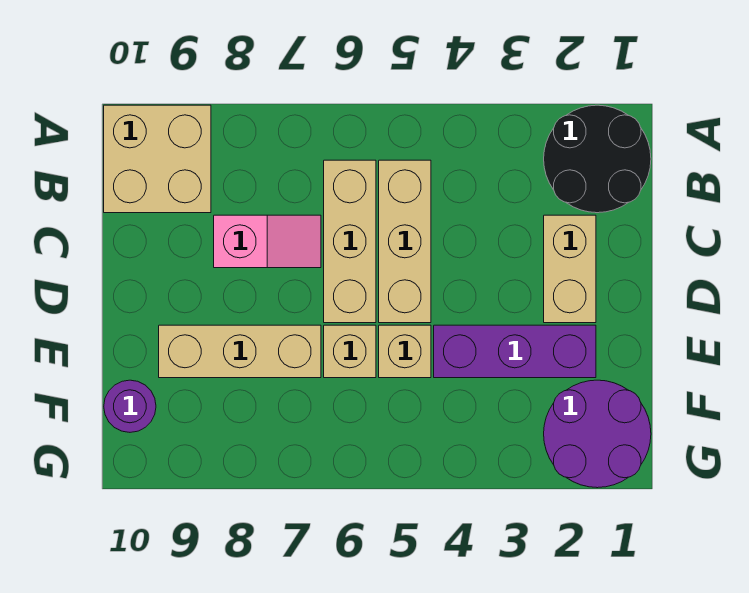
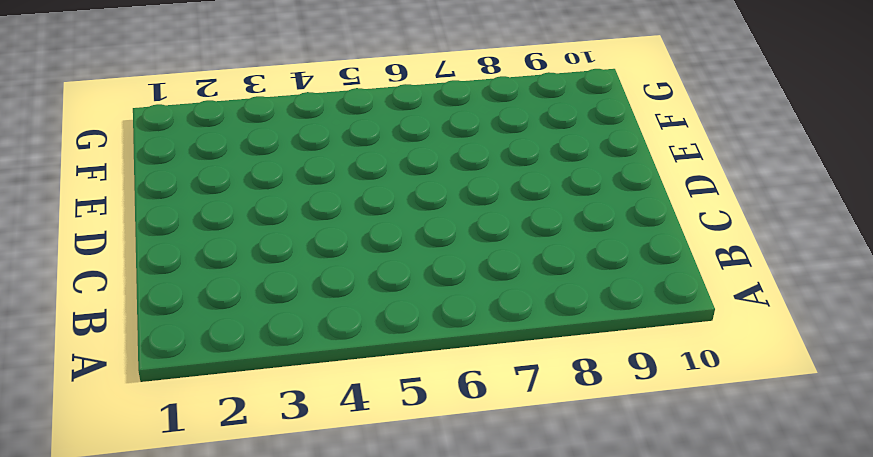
none -> black 2x2 round brick [544,105,651,213]
none -> tan 2x2 brick [104,105,211,213]
none -> tan 1x3 brick [379,160,431,323]

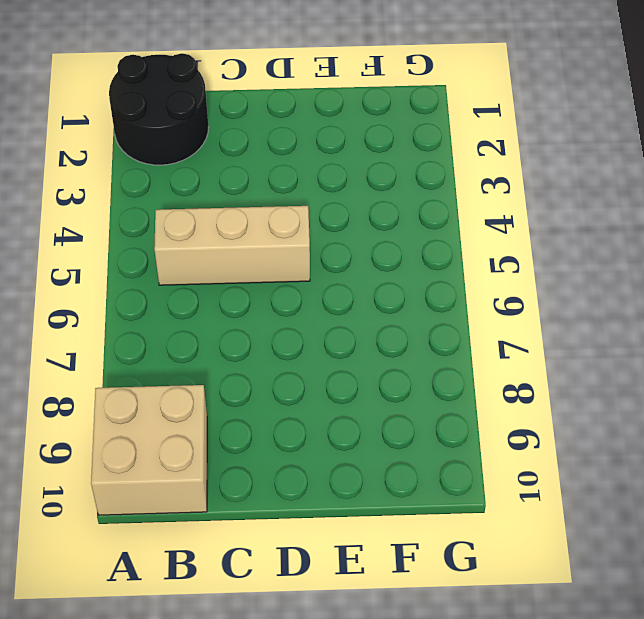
none -> tan 1x3 brick [324,160,376,323]
none -> tan 1x2 brick [544,215,596,323]
none -> pink 1x2 slope [214,215,321,268]

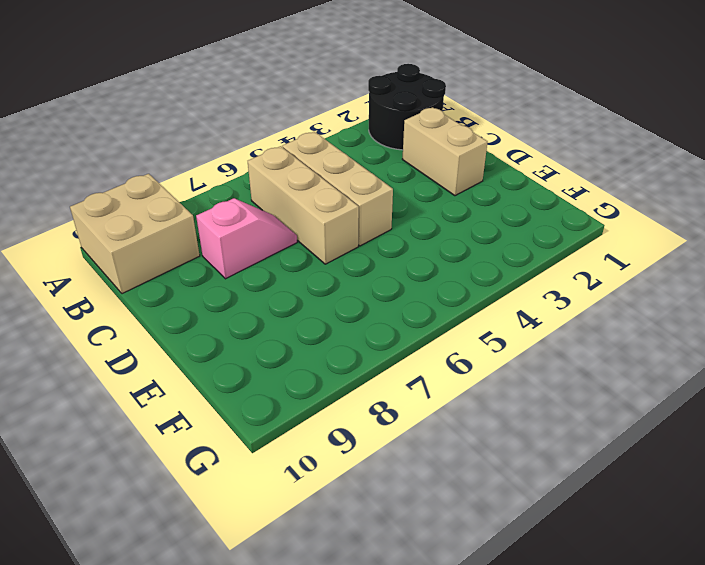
none -> purple 1x3 brick [434,325,596,378]
none -> tan 1x1 brick [379,325,431,378]
none -> tan 1x1 brick [324,325,376,378]

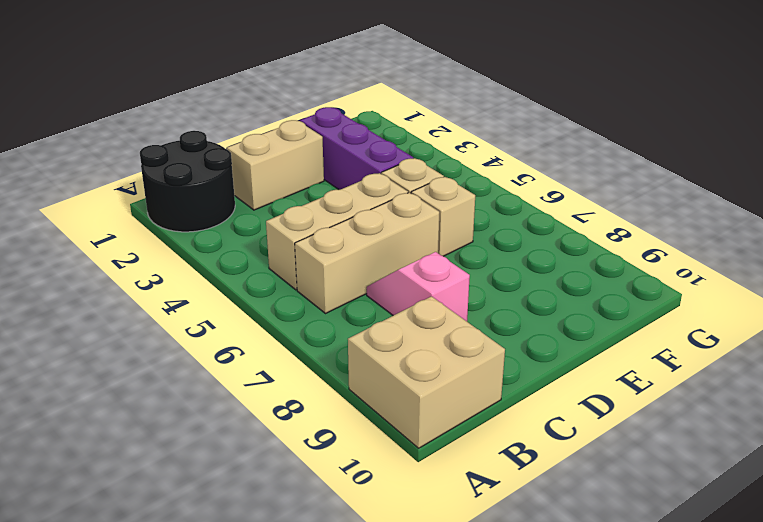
none -> tan 1x3 brick [159,325,321,378]
none -> purple 2x2 round brick [544,380,651,488]
none -> purple 1x1 round brick [104,380,156,432]

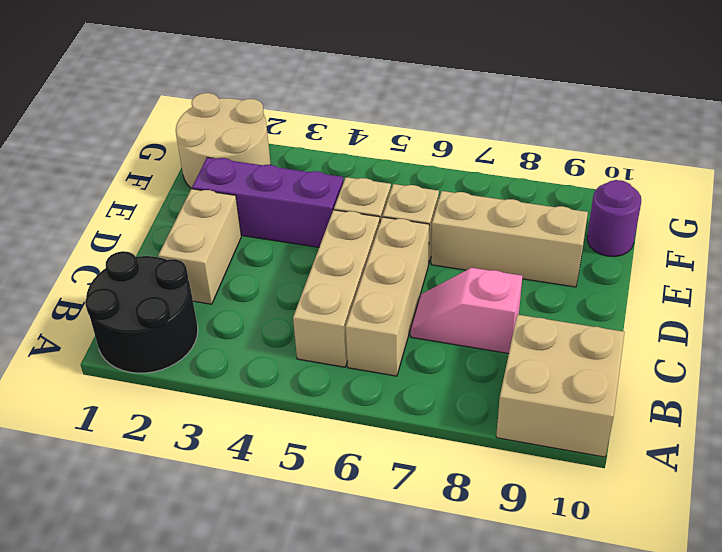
tan 2x2 round brick [176,93,271,189] -> purple 2x2 round brick [544,380,651,488]

